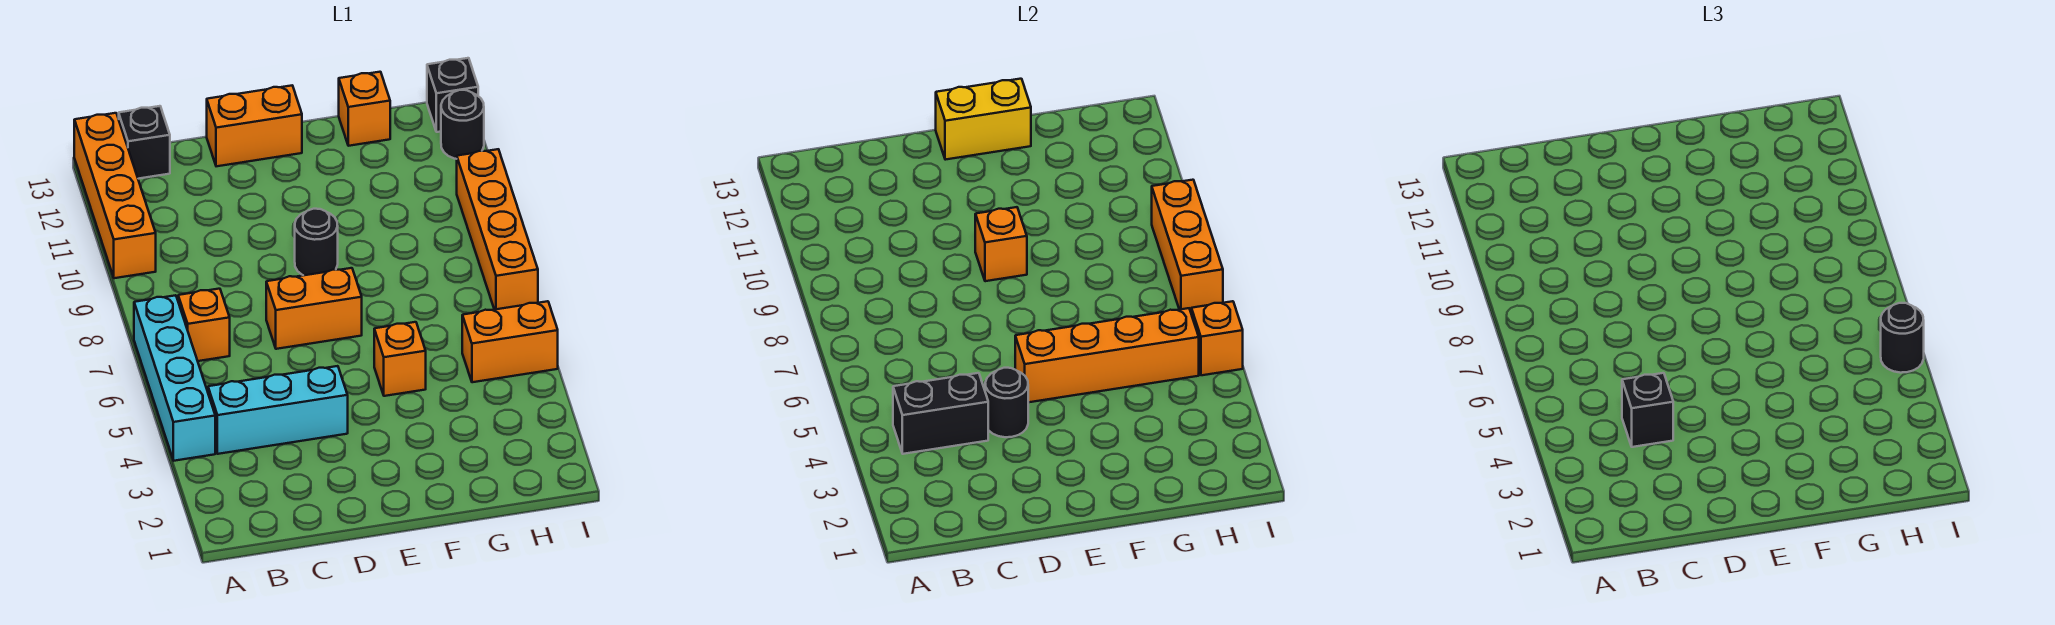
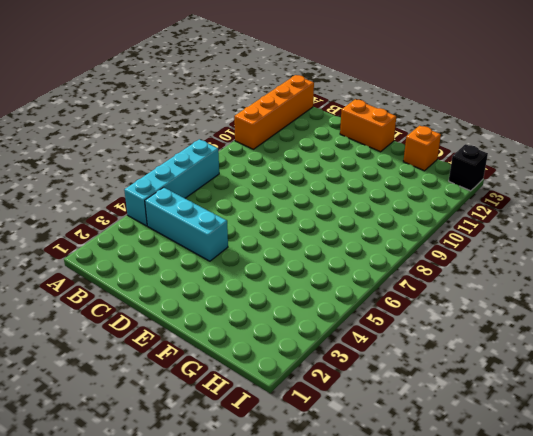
none -> orange 1x1 brick [178,289,230,361]
none -> black 1x1 brick [119,106,170,179]
none -> orange 1x2 brick [266,268,362,349]

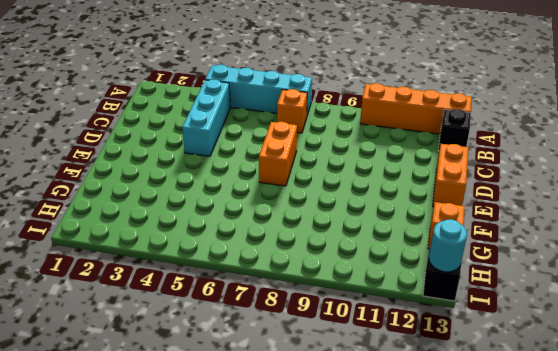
cyan 1x1 round brick [429,219,467,272] -> none
none -> black 1x1 round brick [295,209,338,275]
none -> orange 1x1 brick [374,322,426,396]
none -> orange 1x2 brick [462,301,558,382]

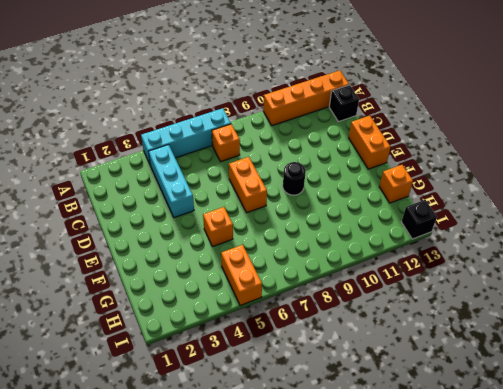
none -> orange 1x4 brick [457,149,538,310]
none -> black 1x1 round brick [441,90,484,159]
none -> black 1x2 brick [893,373,988,454]

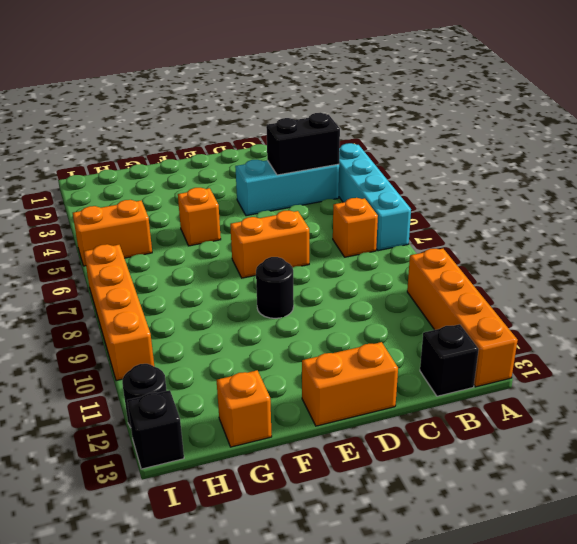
none -> black 1x1 round brick [985,368,1028,437]
none -> orange 1x4 brick [1015,308,1199,402]
none -> orange 1x1 brick [975,207,1027,281]

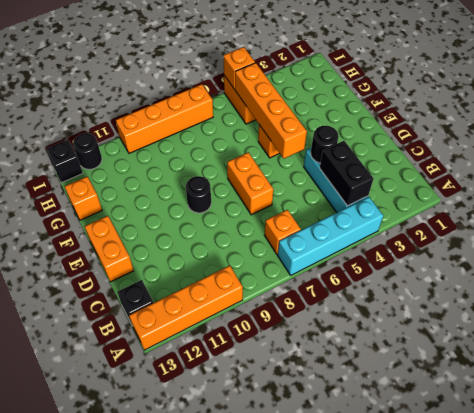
none -> orange 1x1 brick [975,207,1027,281]
none -> yellow 1x2 brick [936,79,1031,160]
none -> orange 1x3 brick [1152,180,1223,312]

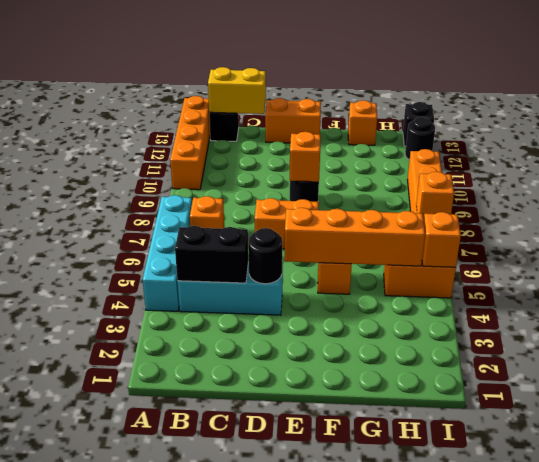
yellow 1x2 brick [208,67,266,114] -> yellow 1x2 brick moved to [936,79,1031,160]
orange 1x1 brick [416,172,454,219] -> orange 1x3 brick [1152,180,1223,312]
none -> black 1x1 brick [1622,373,1673,447]
none -> black 1x1 round brick [1881,303,1924,373]

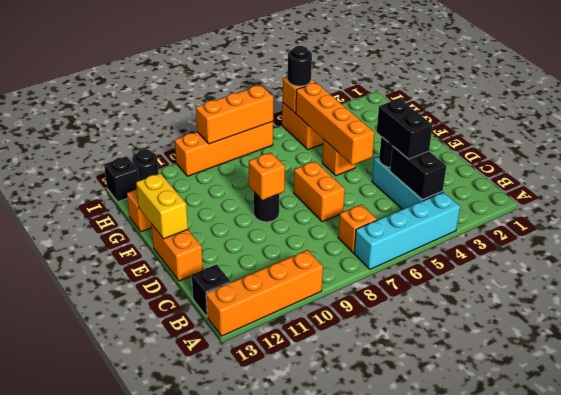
black 1x2 brick [377,99,433,159] -> black 1x1 brick [1622,373,1673,447]

